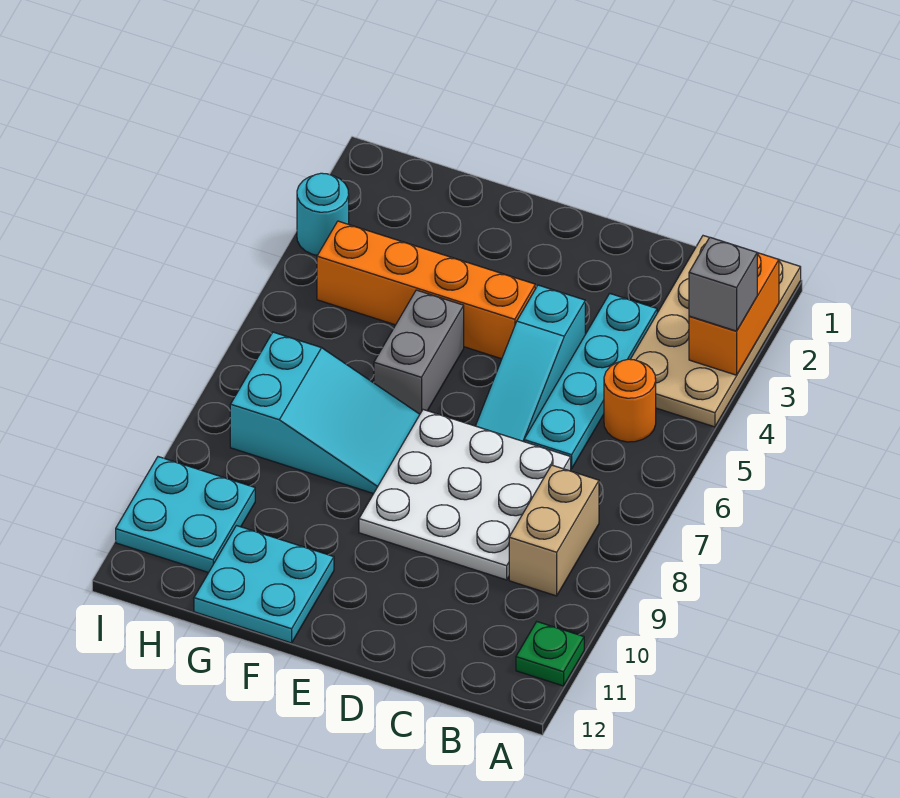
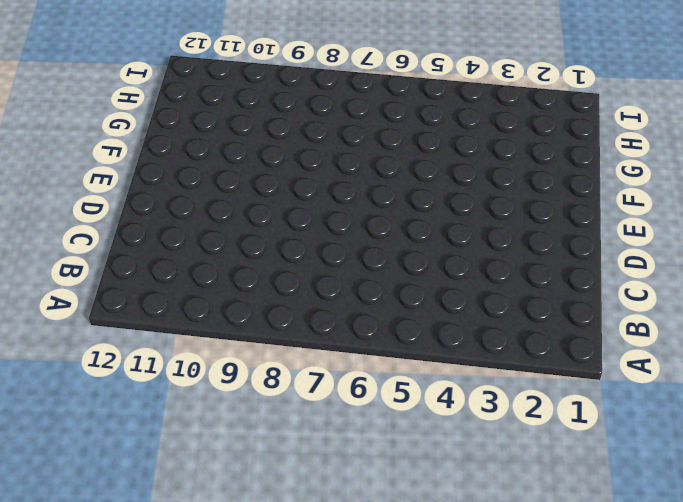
none -> tan 2x4 plate [630,236,801,427]
none -> green 1x1 plate [516,622,584,686]
none -> orange 1x1 round brick [604,359,656,442]

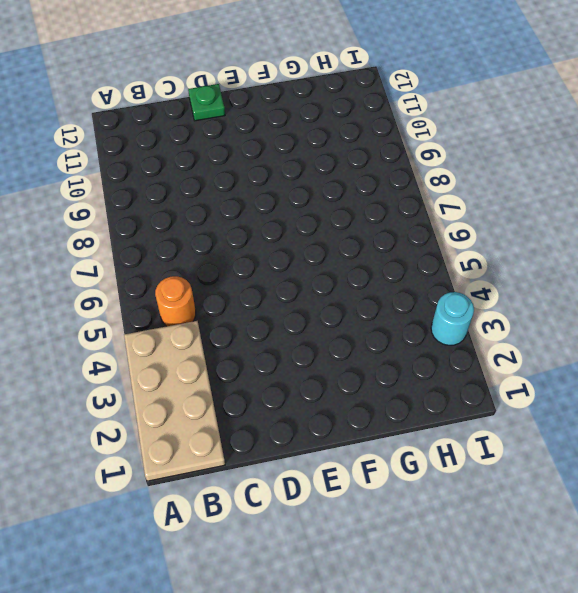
green 1x1 plate [188,84,225,121] -> green 1x1 plate moved to [516,622,584,686]
none -> tan 1x2 brick [509,465,599,596]
none -> cyan 1x4 plate [524,294,657,469]
none -> white 3x3 plate [359,410,571,580]

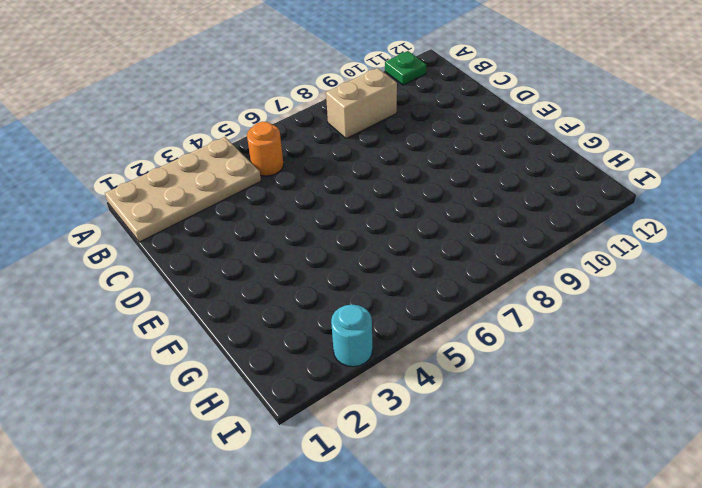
none -> cyan 1x4 plate [524,294,657,469]
none -> white 3x3 plate [359,410,571,580]
none -> cyan 1x3 slope [476,285,585,442]

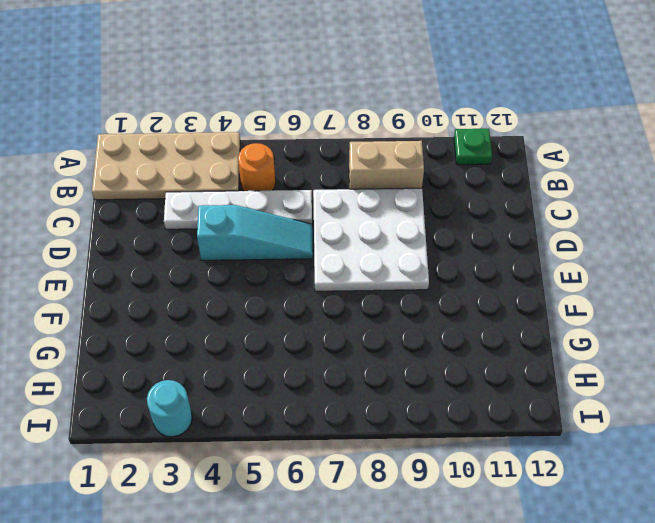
white 1x4 plate [164,190,312,229] -> cyan 1x4 plate [524,294,657,469]
none -> orange 1x4 brick [317,221,535,359]
none -> grey 1x2 brick [374,290,464,414]
none -> cyan 2x3 slope [230,332,420,494]

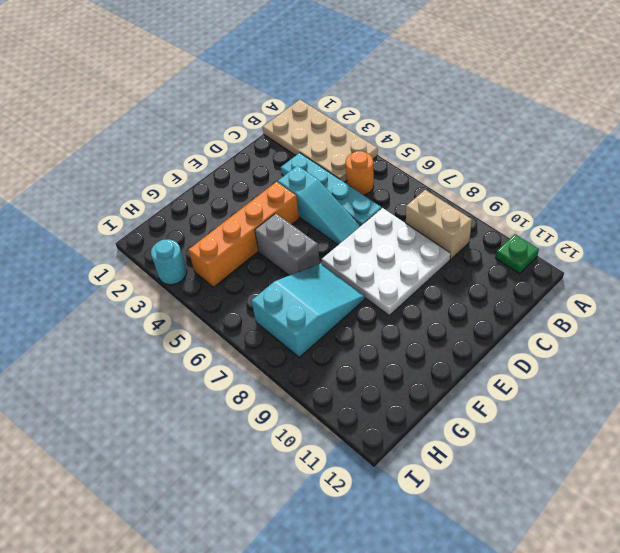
none -> cyan 2x2 plate [194,526,334,643]
none -> cyan 2x2 plate [116,457,255,573]
none -> orange 1x2 brick [689,253,779,375]

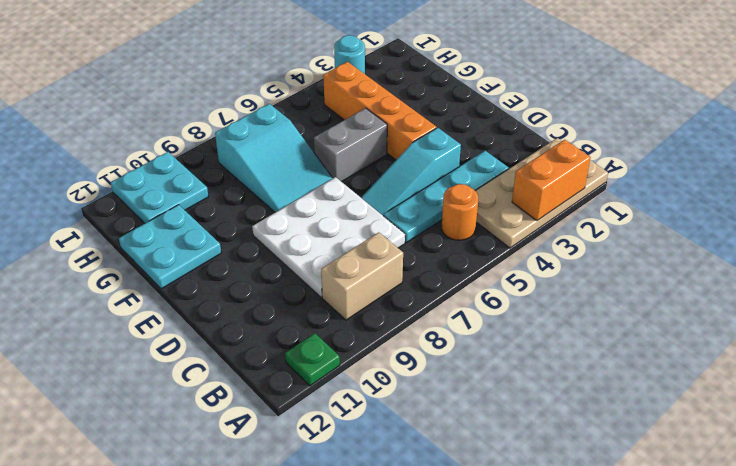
none -> grey 1x1 brick [689,237,757,331]

